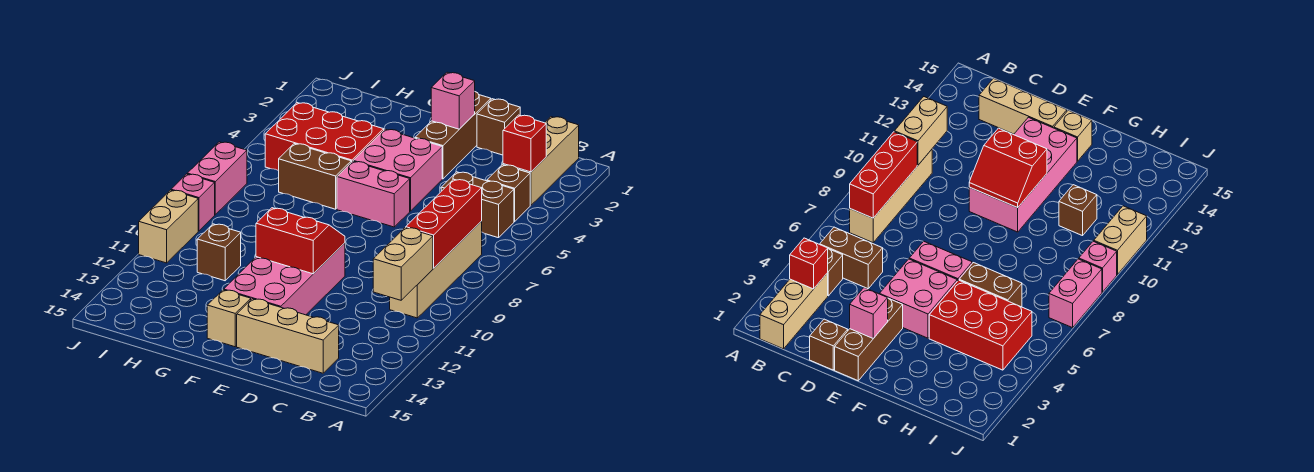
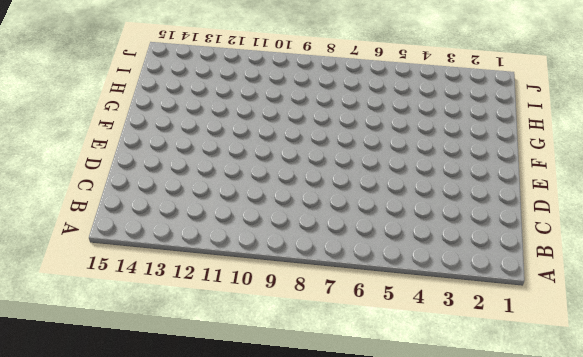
none -> tan 1x3 brick [503,117,579,206]
none -> brown 1x1 brick [487,165,530,222]
none -> brown 1x2 brick [441,172,514,238]

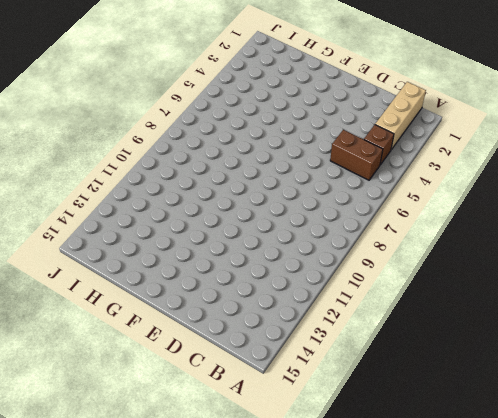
none -> tan 1x4 brick [390,222,482,318]
none -> tan 1x3 brick [237,299,339,373]
none -> brown 1x1 brick [477,99,520,155]

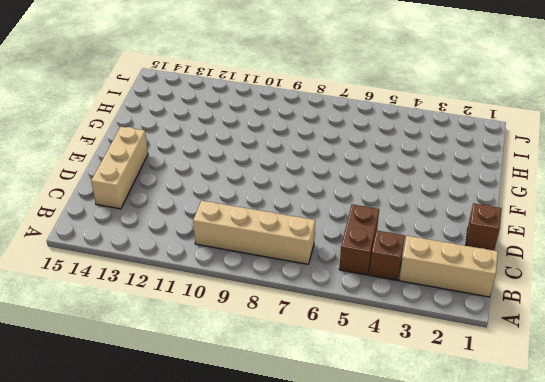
none -> brown 1x3 brick [415,92,491,179]
none -> pink 2x2 brick [353,129,442,211]
none -> pink 1x2 brick [337,161,410,227]

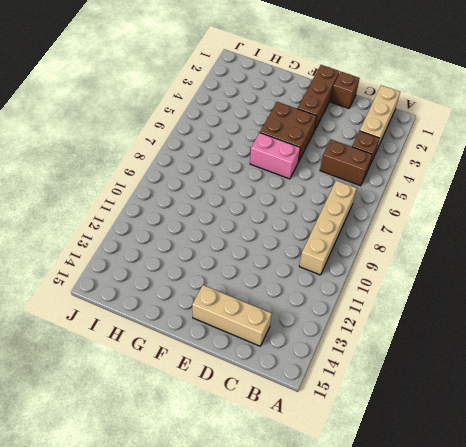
brown 2x2 brick [260,102,317,162] -> pink 2x2 brick [353,129,442,211]
none -> pink 2x4 brick [224,243,345,315]
none -> tan 1x1 brick [207,290,251,347]
none -> red 2x3 brick [265,103,384,171]

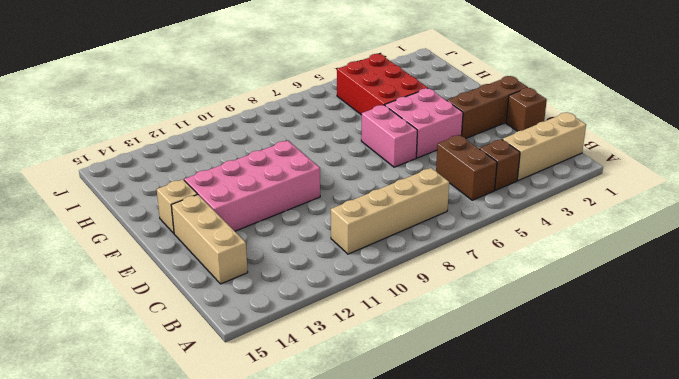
none -> brown 1x2 brick [279,144,351,209]
none -> brown 1x1 brick [197,224,241,281]
none -> pink 1x2 brick [187,142,247,215]

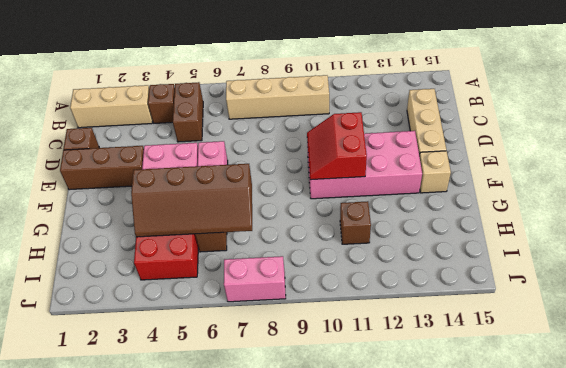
brown 2x4 slope [131,164,252,237] -> none
none -> pink 1x1 brick [171,174,215,231]
none -> tan 1x2 brick [139,190,198,263]
none -> red 1x1 brick [503,115,546,172]

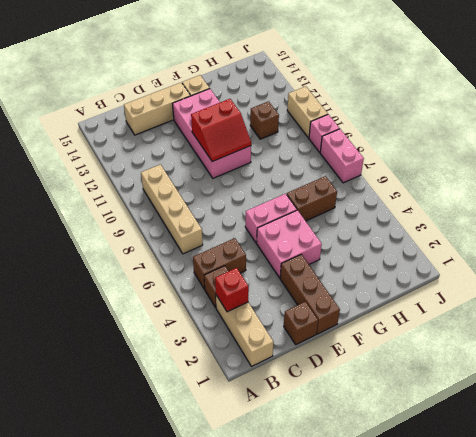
none -> red 2x3 brick [265,103,384,171]
none -> red 1x3 brick [406,179,482,268]
none -> tan 1x2 brick [373,228,433,300]

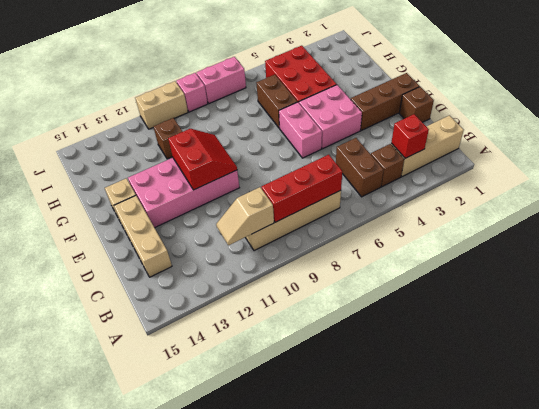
tan 1x2 slope [216,187,274,246] -> tan 1x2 brick [373,228,433,300]
none -> pink 1x1 brick [431,72,475,129]

